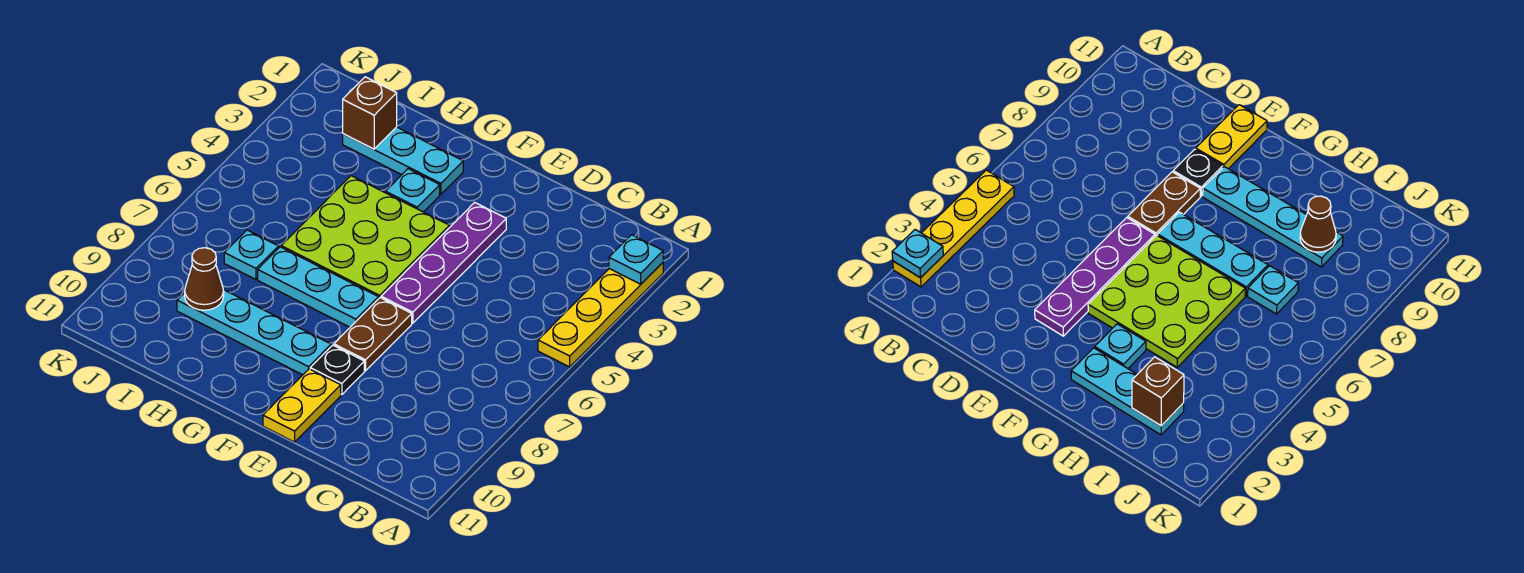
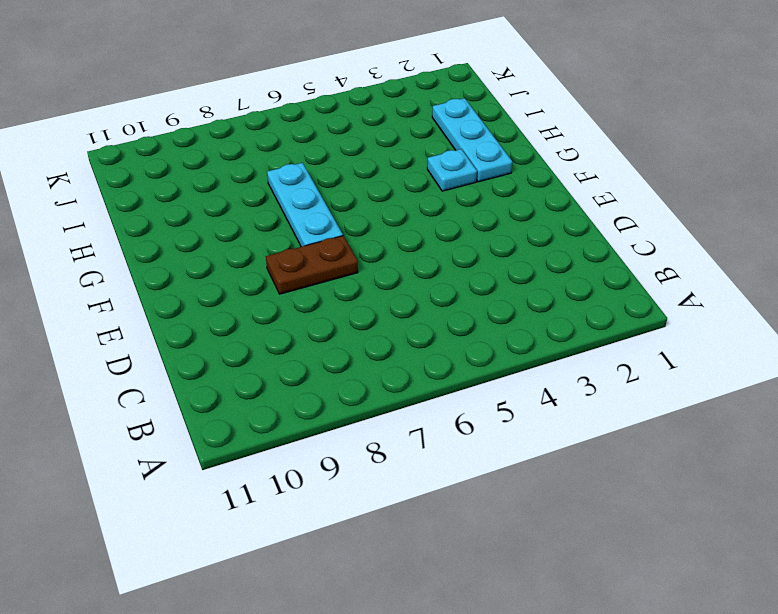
none -> yellow 1x4 plate [538,263,663,367]
none -> purple 1x4 plate [381,202,506,323]
none -> black 1x1 plate [310,345,364,395]

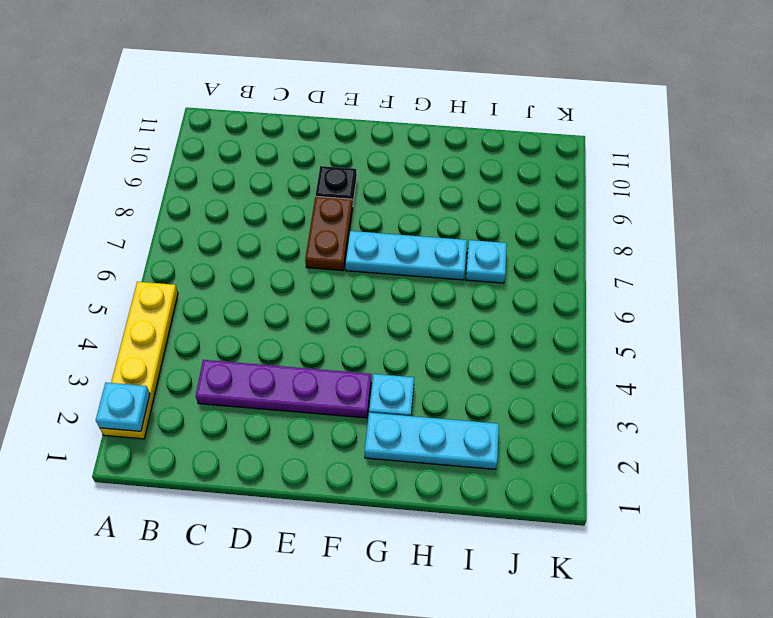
purple 1x4 plate [196,360,371,418] -> purple 1x4 plate turned to [381,202,506,323]
none -> yellow 1x2 plate [263,369,341,442]
none -> lime 3x3 plate [281,176,449,299]
none -> cyan 1x4 plate [177,290,331,375]

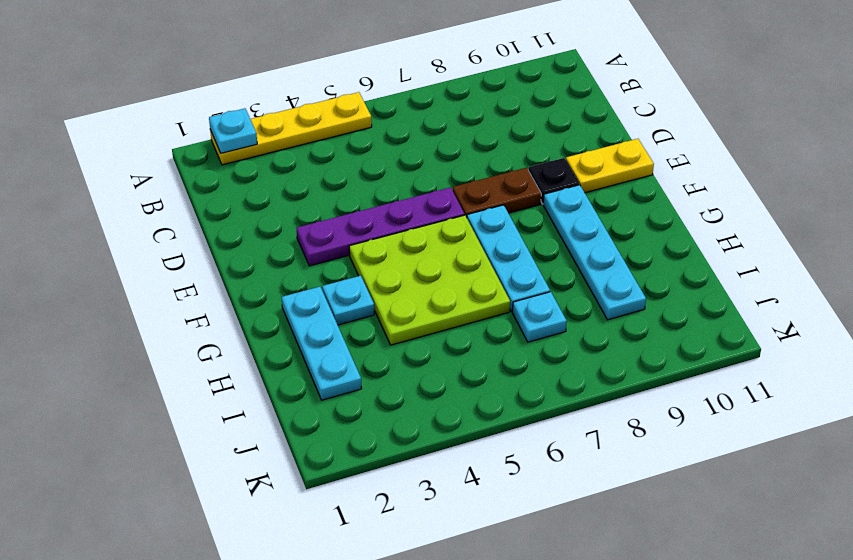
none -> brown 1x1 brick [343,77,397,149]
none -> brown 1x1 cone [185,248,224,310]

